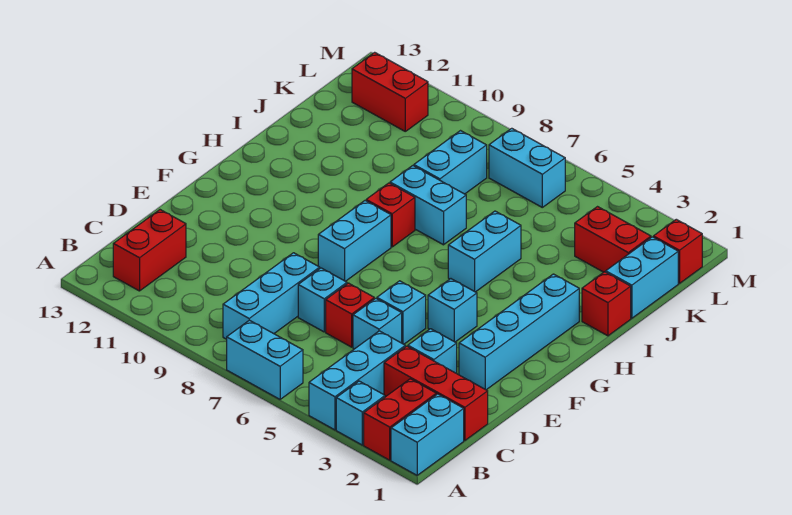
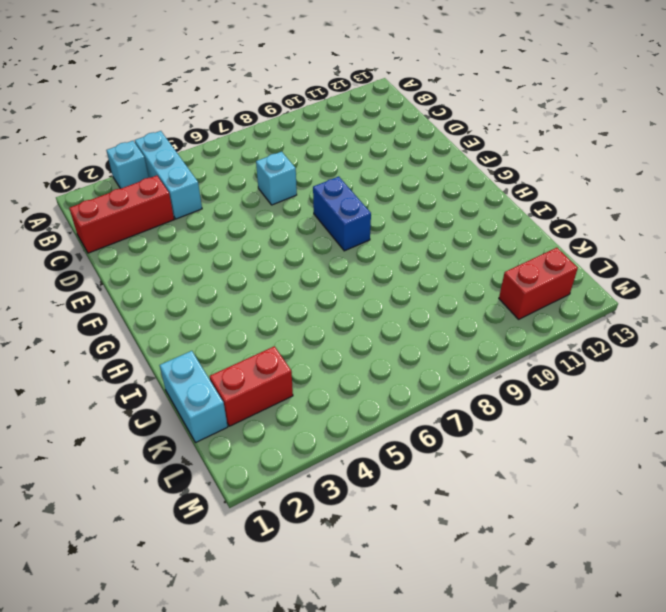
blue 1x2 brick [313,176,371,251] -> cyan 1x2 brick [318,201,391,281]
none -> cyan 1x2 brick [391,394,464,475]
none -> red 1x2 brick [364,379,436,460]
none -> cyan 1x2 brick [227,320,303,399]

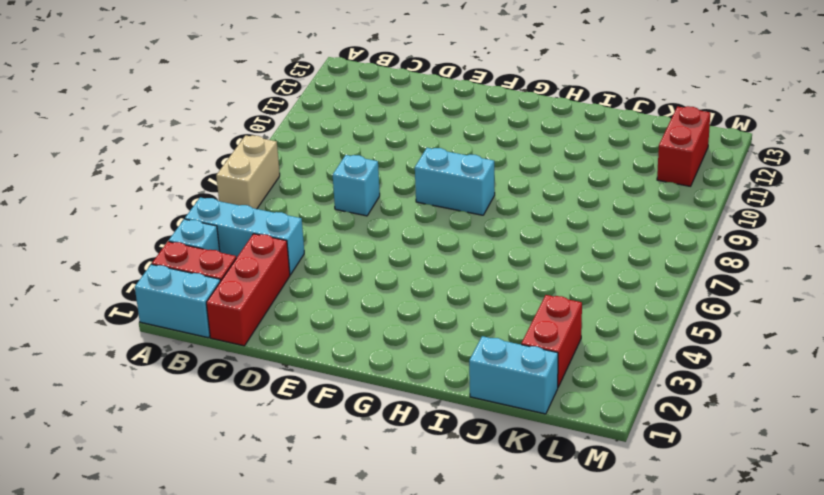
tan 1x2 brick [216,135,280,209] -> cyan 1x2 brick [227,320,303,399]
none -> cyan 1x3 brick [223,253,320,339]
none -> red 1x2 brick [113,210,186,291]
none -> cyan 1x1 brick [408,329,457,373]

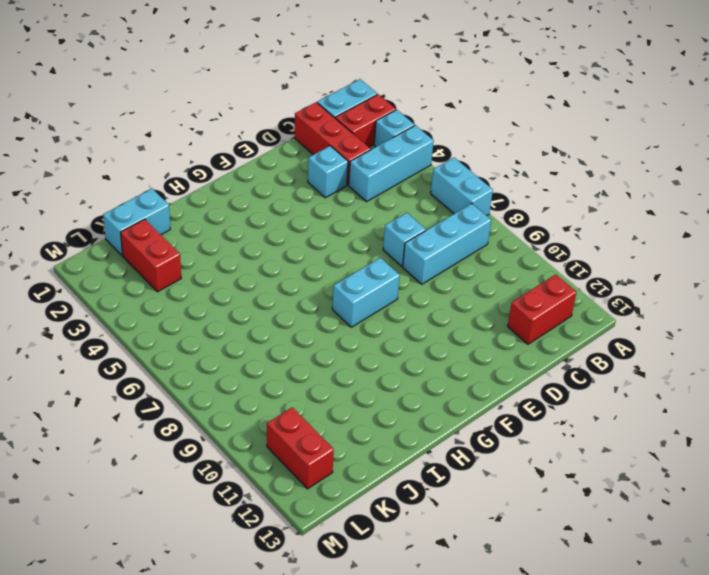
none -> cyan 1x1 brick [353,298,402,349]
none -> red 1x1 brick [326,283,374,347]
none -> cyan 1x4 brick [459,274,579,390]

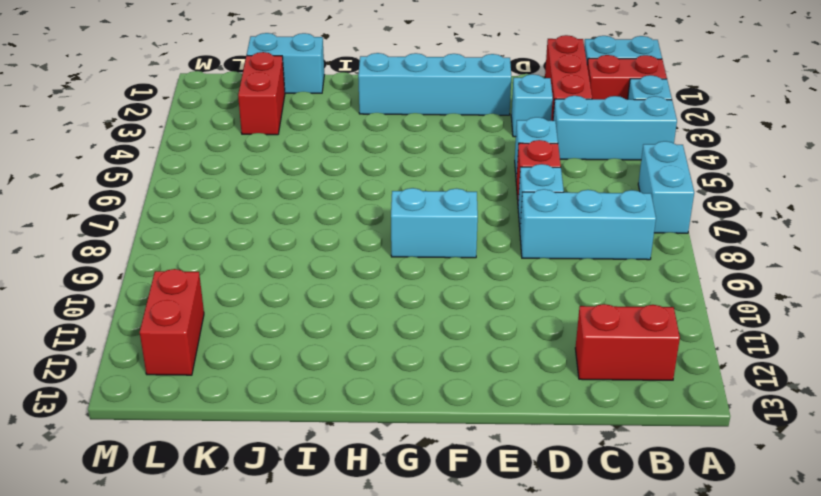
none -> cyan 1x1 brick [377,281,426,344]
none -> cyan 1x1 brick [428,279,477,342]
none -> cyan 1x2 brick [448,211,521,292]

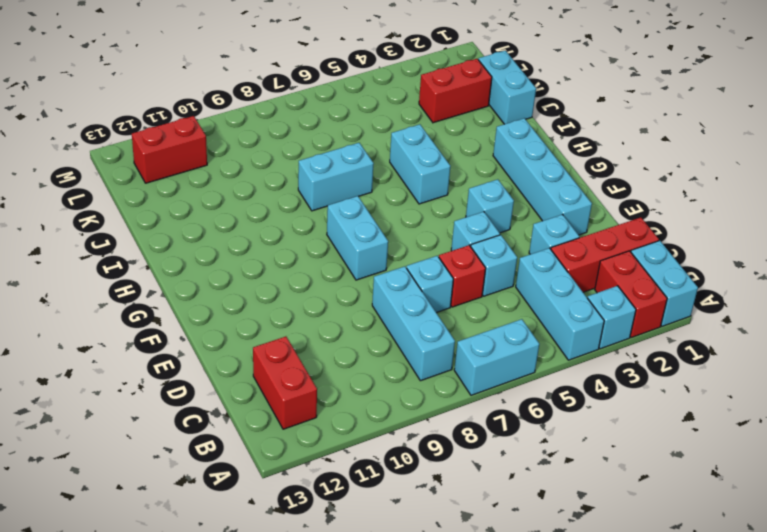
none -> red 1x1 brick [366,183,415,247]
none -> red 1x1 brick [582,272,631,336]
none -> cyan 1x2 brick [414,131,487,194]

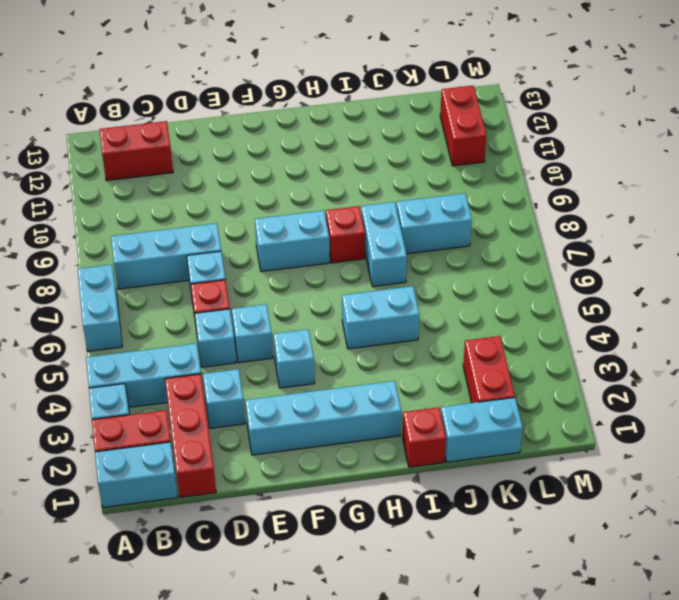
none -> red 1x1 brick [653,219,702,283]
none -> cyan 1x2 brick [489,128,565,207]

